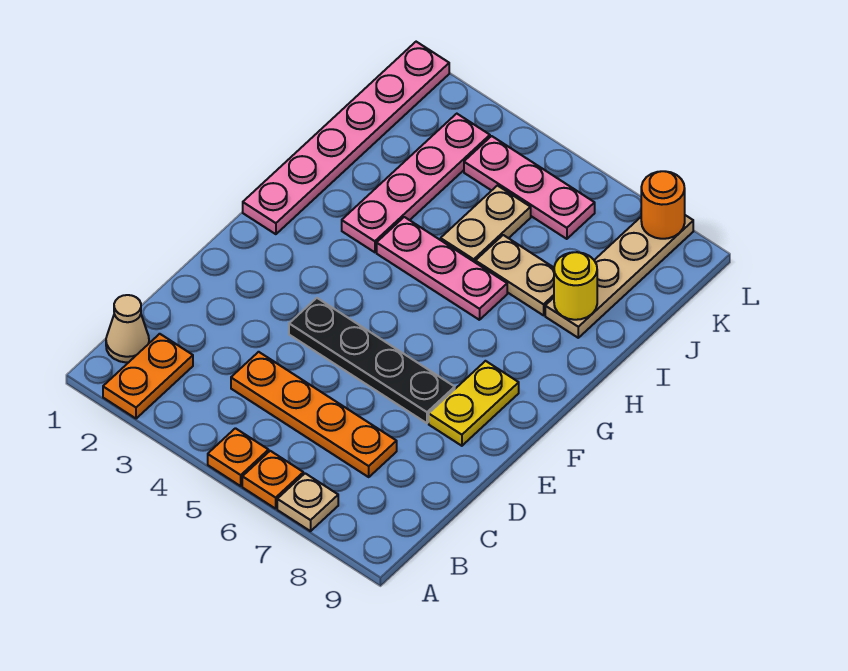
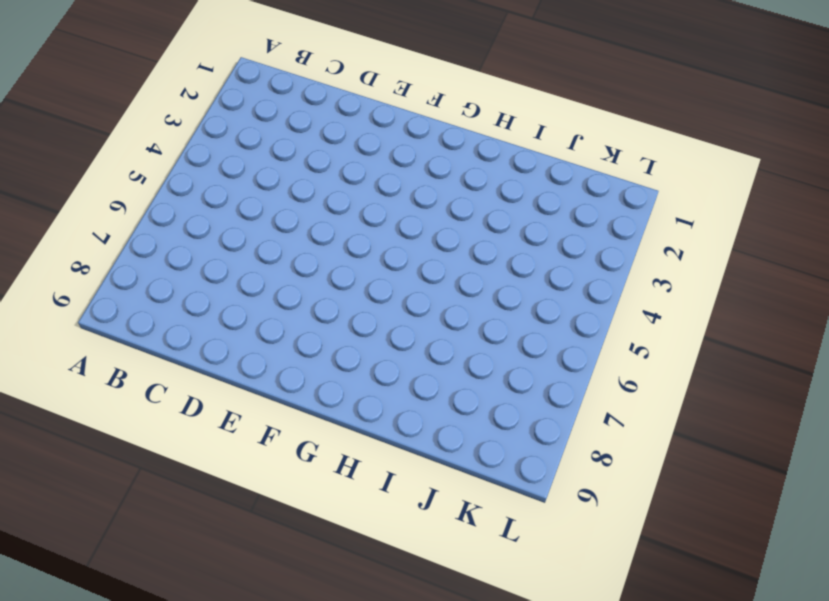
none -> orange 1x2 plate [103,334,193,419]
none -> orange 1x1 plate [208,428,269,486]
none -> orange 1x1 plate [242,451,303,509]

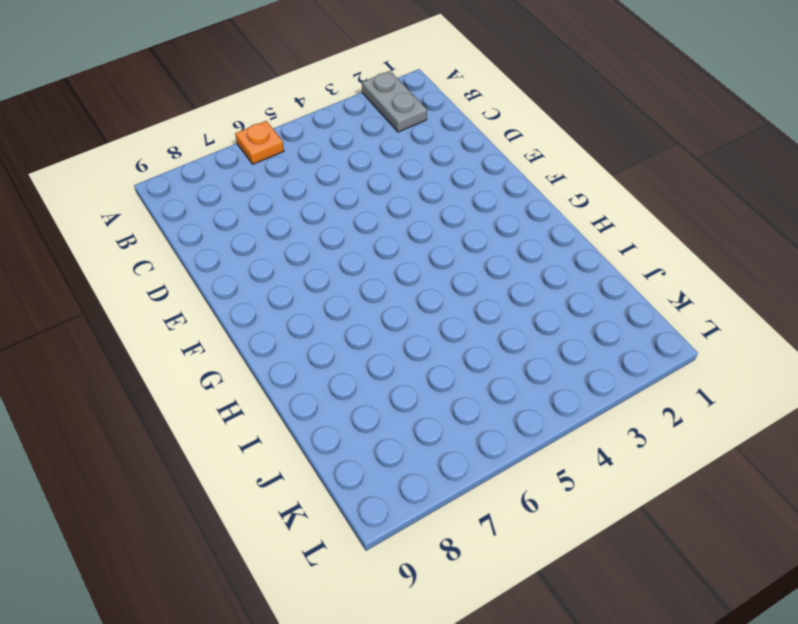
grey 1x2 plate [362,71,427,132] -> orange 1x2 plate [103,334,193,419]
none -> orange 1x1 plate [208,428,269,486]
none -> tan 1x1 plate [277,473,338,531]
none -> tan 1x1 cone [106,295,149,362]

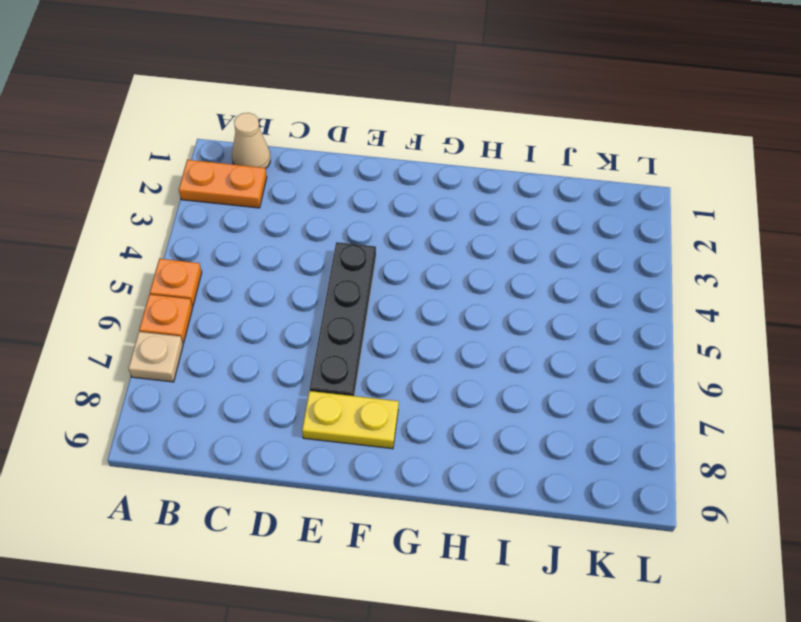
none -> orange 1x4 plate [231,352,397,477]
none -> pink 1x6 plate [243,42,449,234]
none -> pink 1x4 plate [342,114,490,252]

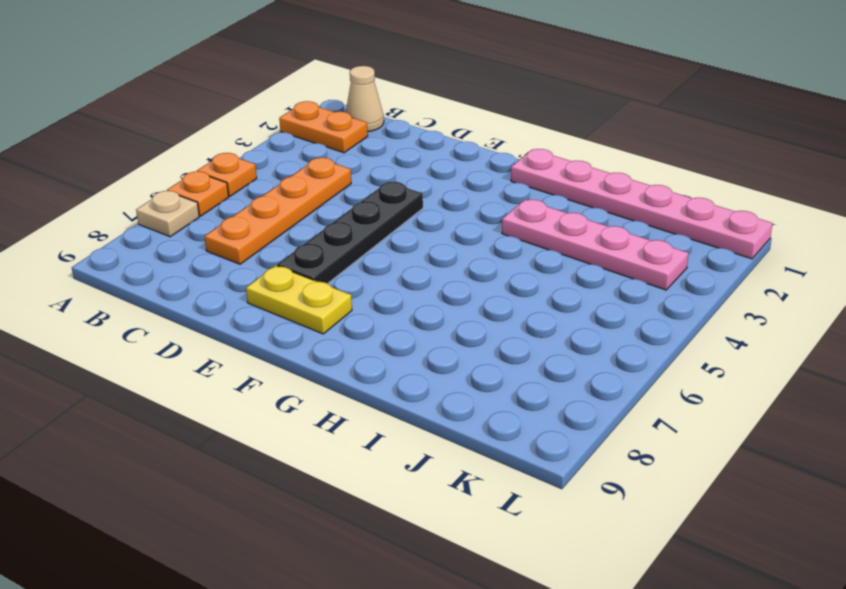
none -> pink 1x3 plate [377,217,507,320]
none -> tan 1x2 plate [441,186,531,262]
none -> tan 1x2 plate [475,235,554,315]

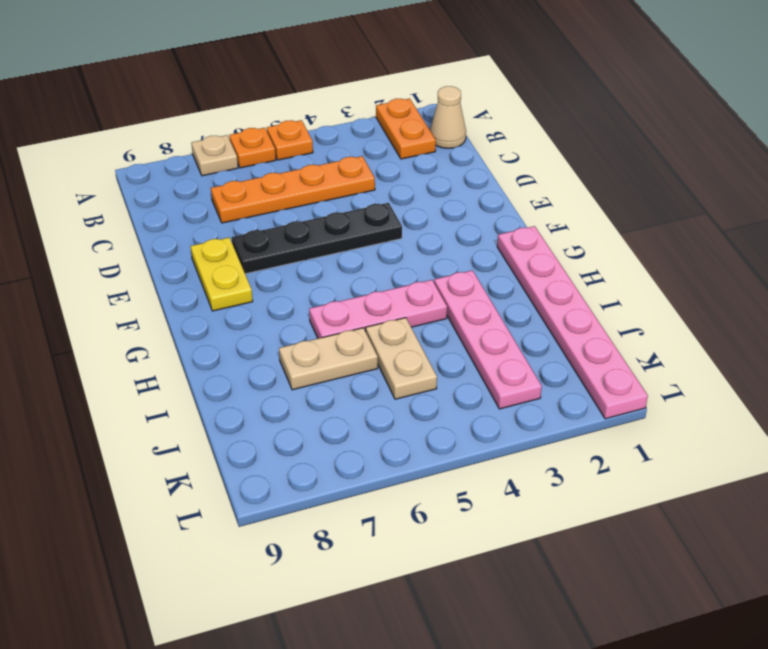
none -> tan 1x4 plate [545,215,693,338]
none -> pink 1x3 plate [464,136,595,239]
none -> yellow 1x1 round brick [554,252,597,320]

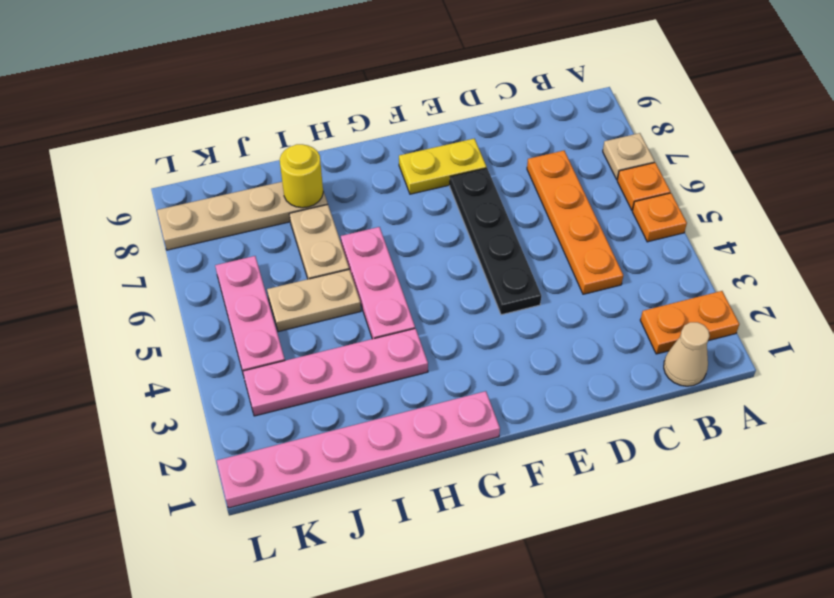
none -> orange 1x1 round brick [641,171,685,239]

